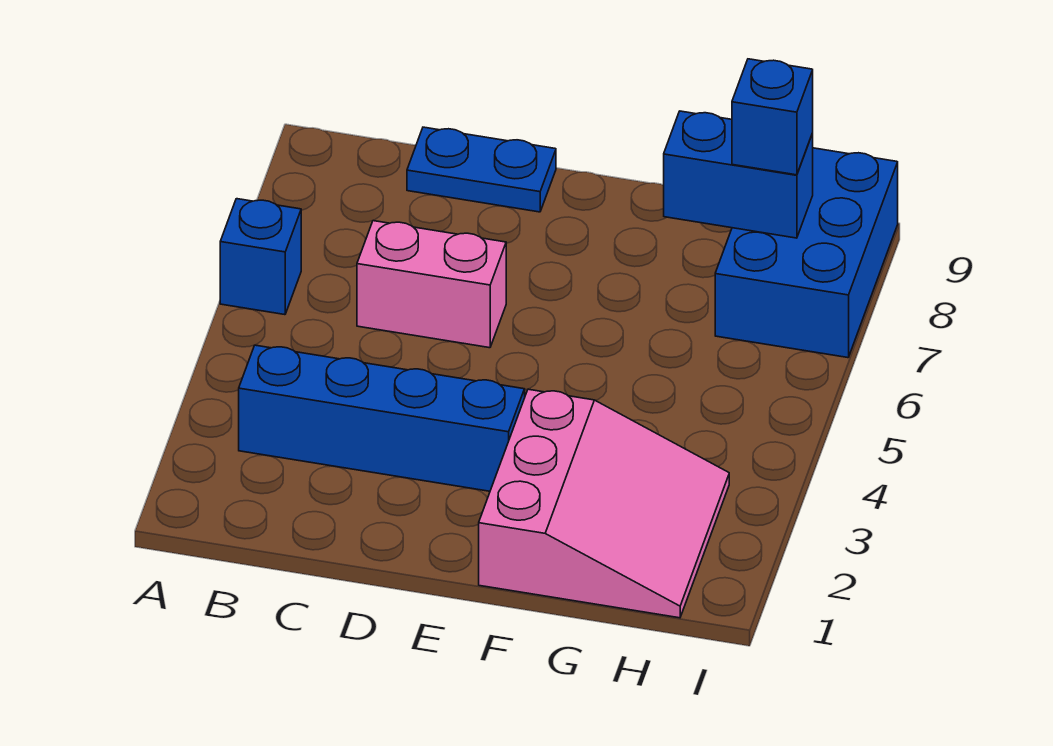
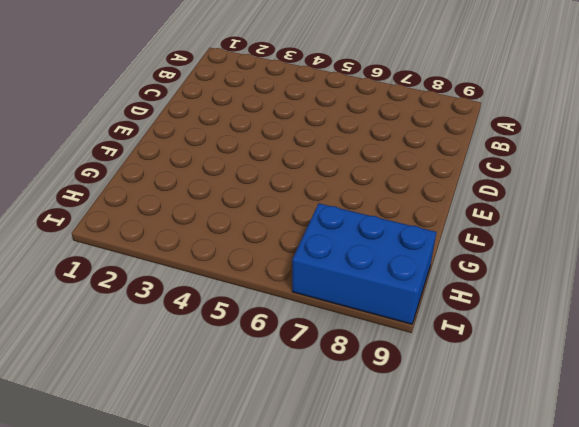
none -> blue 1x1 brick [220,199,301,315]
none -> blue 1x4 brick [239,345,525,491]

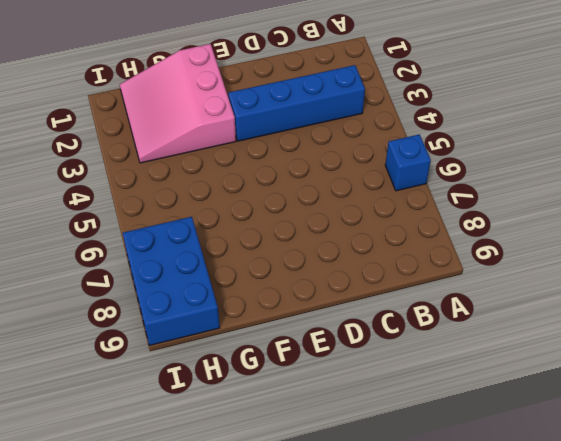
none -> pink 1x2 brick [357,221,506,348]
none -> blue 1x2 plate [407,127,556,212]

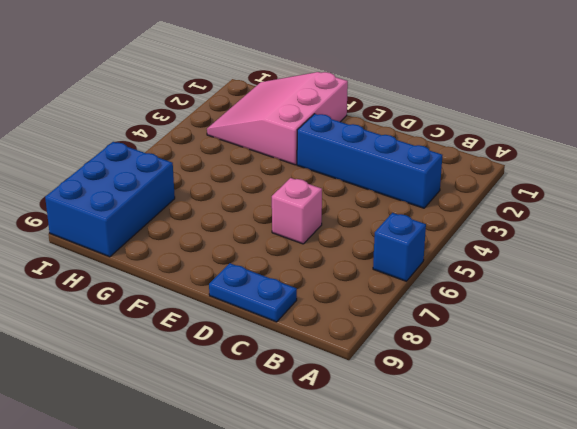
pink 1x1 brick [272,178,322,244] -> pink 1x2 brick [357,221,506,348]
none -> blue 1x2 brick [664,111,813,238]
none -> blue 1x1 brick [732,59,813,175]

